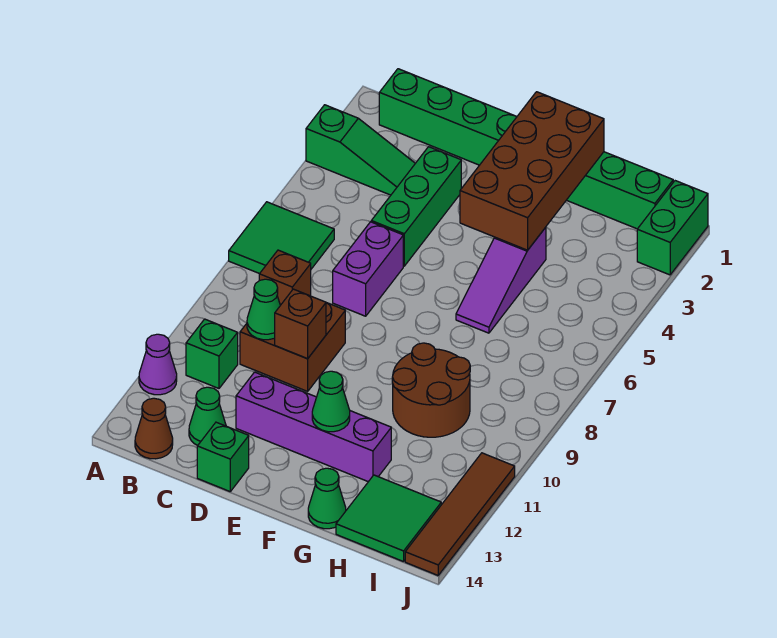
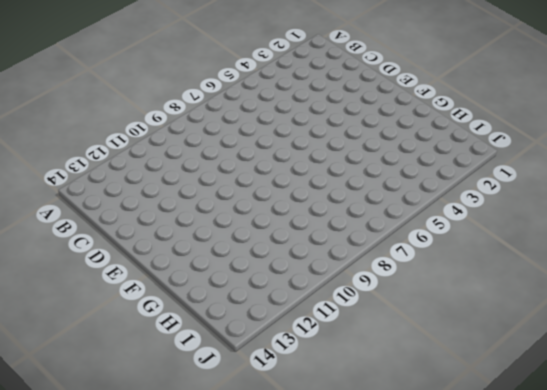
none -> green 1x3 slope [306,105,415,195]
none -> green 2x2 tile [229,202,334,274]
none -> purple 1x1 cone [139,334,177,395]

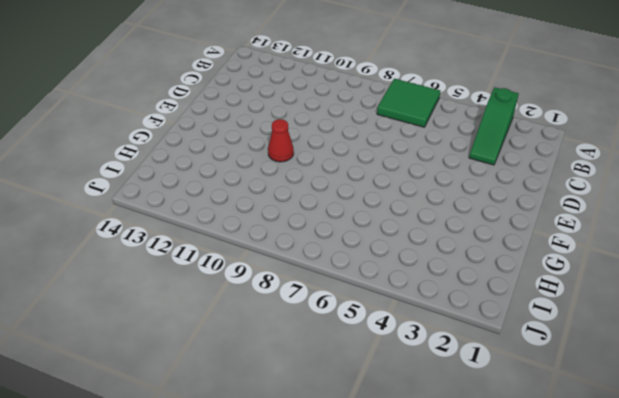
red 1x1 cone [268,119,294,162] -> none
none -> purple 1x1 cone [139,334,177,395]
none -> green 1x8 brick [379,69,673,229]
none -> green 1x1 brick [186,319,238,388]

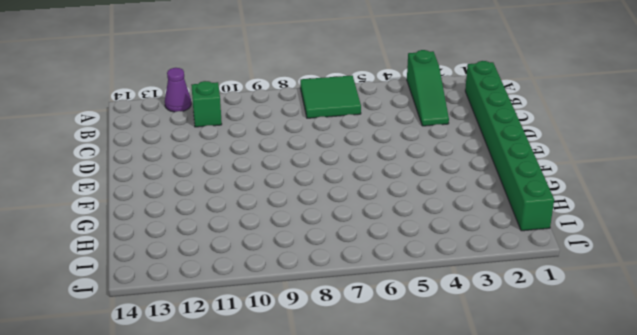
none -> brown 1x1 cone [135,398,173,459]
none -> brown 2x2 brick [240,303,345,391]
none -> green 1x1 cone [189,387,226,446]

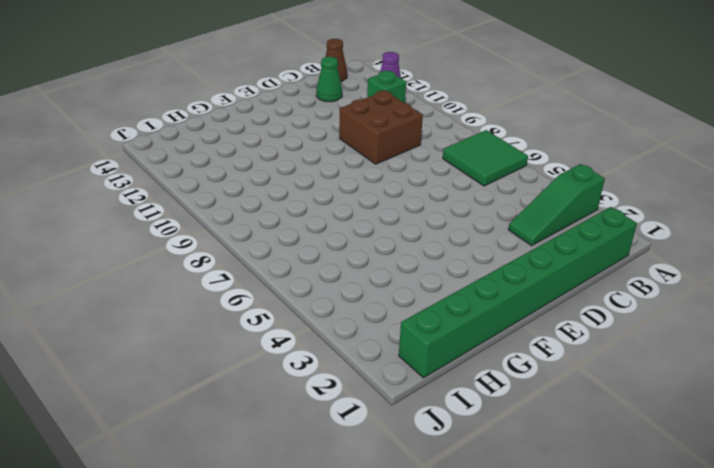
none -> green 1x3 brick [371,147,461,266]
none -> purple 1x2 brick [333,222,403,316]
none -> purple 1x4 brick [236,372,391,482]

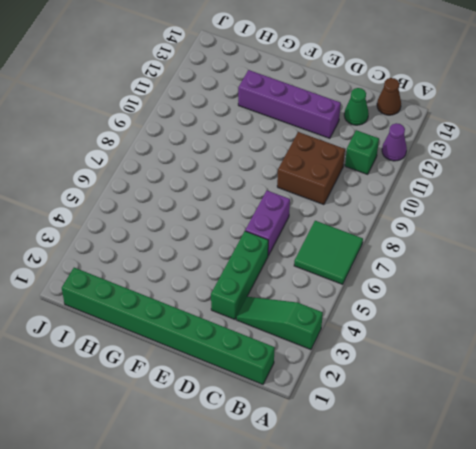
none -> green 1x1 brick [197,422,249,491]
none -> purple 1x3 slope [456,227,546,333]
none -> brown 2x2 round brick [392,343,470,437]

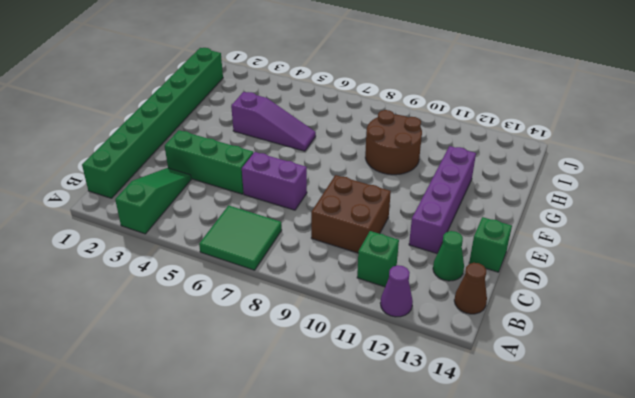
none -> green 1x1 cone [308,468,346,529]
none -> green 2x2 tile [336,475,441,562]
none -> green 1x2 brick [637,181,708,275]

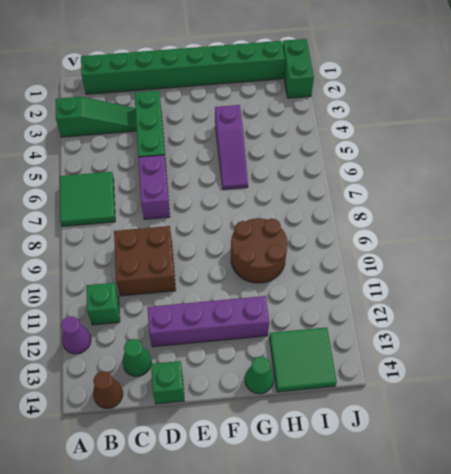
none -> brown 1x4 tile [405,453,515,575]
none -> brown 1x1 brick [259,250,311,305]
none -> green 1x1 cone [247,279,280,340]

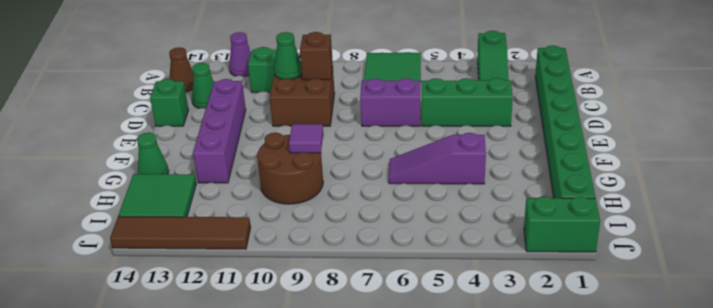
purple 1x1 tile [289,124,323,153] -> none
none -> brown 1x1 brick [275,289,326,359]
none -> brown 2x4 brick [460,92,604,250]
none -> green 1x1 cone [312,371,350,432]

